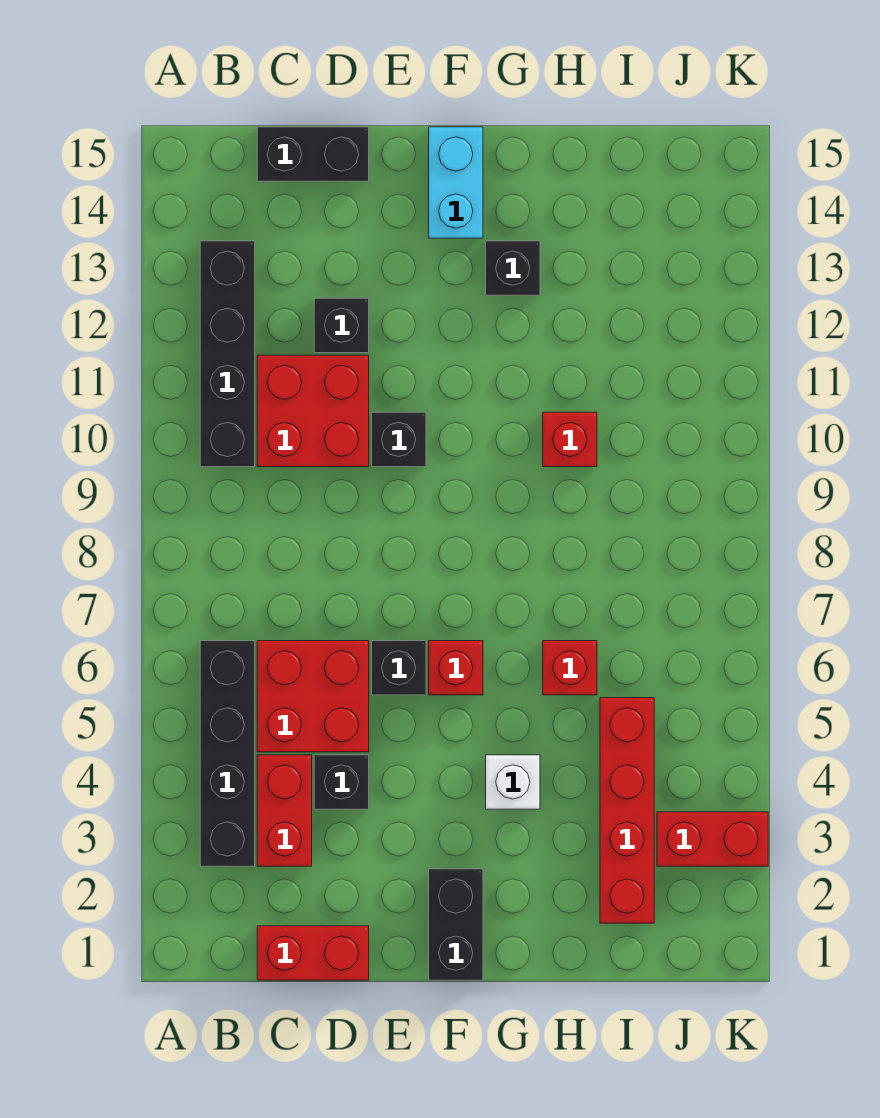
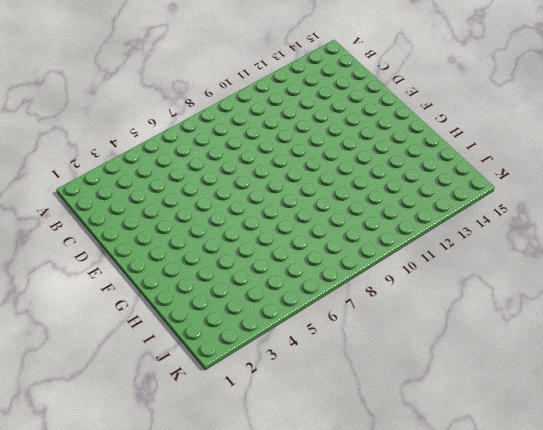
none -> black 1x4 brick [200,641,255,866]
none -> black 1x4 brick [200,241,255,467]
none -> red 1x2 brick [257,926,369,980]

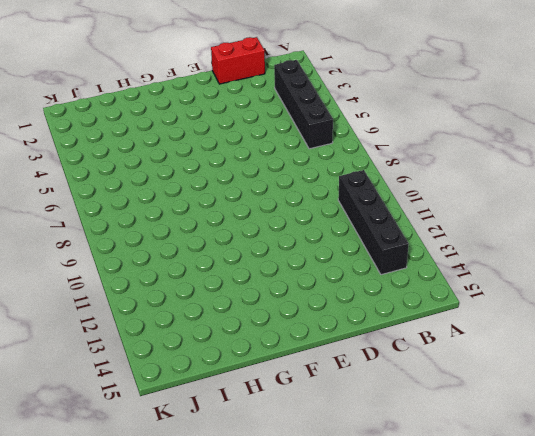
none -> red 1x2 brick [257,755,312,866]
none -> red 2x2 brick [257,641,369,752]
none -> red 2x2 brick [257,355,369,467]

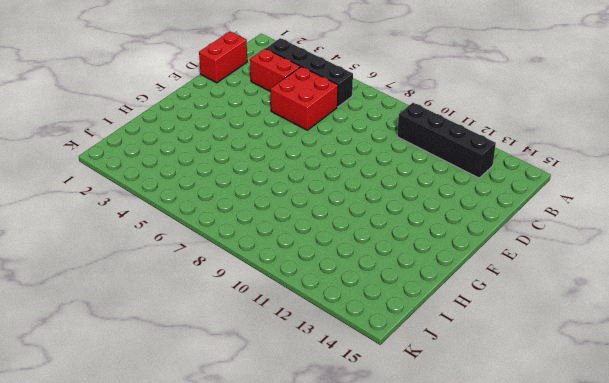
none -> red 2x2 brick [257,355,369,467]
none -> black 1x2 brick [257,127,369,181]
none -> black 1x1 brick [314,755,369,809]

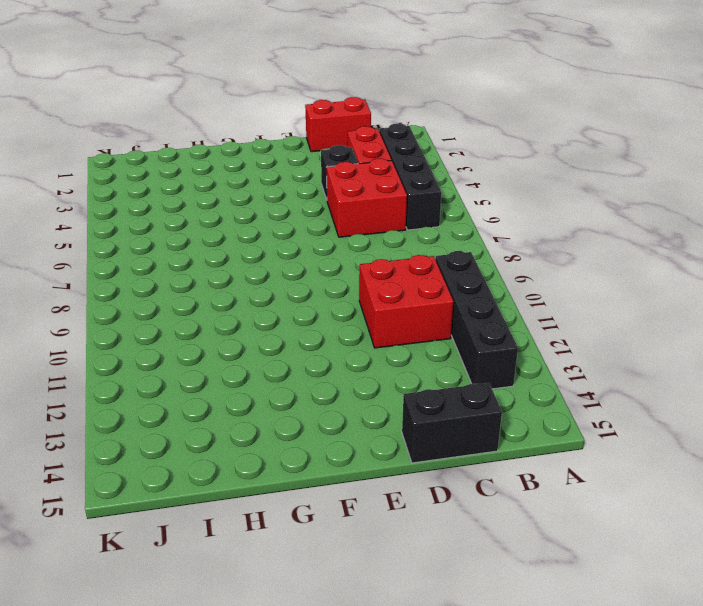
none -> black 1x1 brick [314,298,369,353]
none -> black 1x1 brick [372,641,426,695]
none -> black 1x1 brick [372,412,426,467]

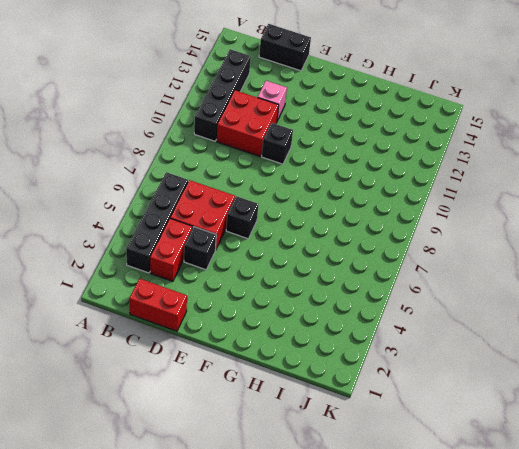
pink 1x1 brick [258,81,287,121] -> black 1x1 brick [314,298,369,353]
none -> black 1x2 brick [429,869,483,980]
none -> red 1x1 brick [429,641,483,695]
none -> cyan 1x2 brick [429,127,483,238]

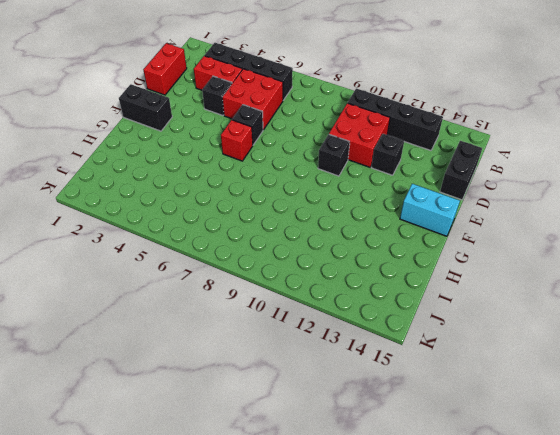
none -> white 1x1 brick [486,755,540,809]
none -> black 1x1 brick [486,241,540,295]
none -> red 1x1 brick [543,641,597,695]

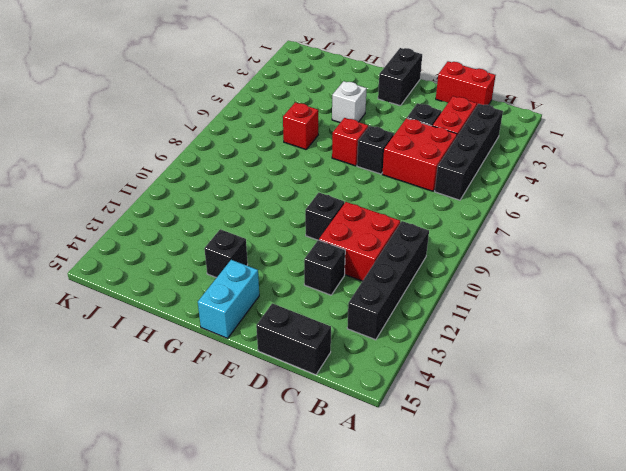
none -> red 1x1 brick [543,412,597,467]
none -> red 1x4 brick [600,698,654,923]
none -> red 1x2 brick [657,812,768,866]

